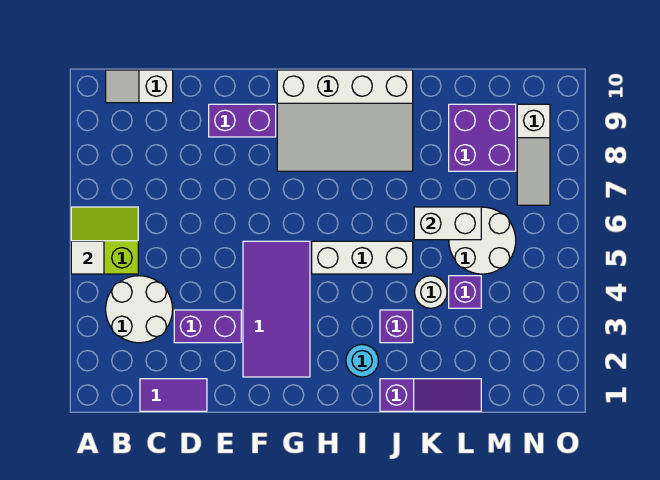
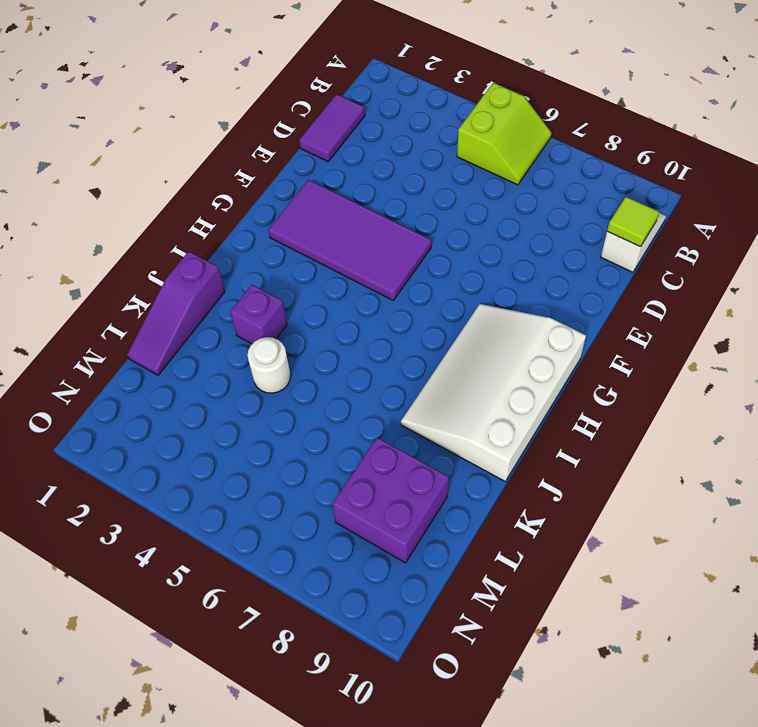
lime 1x1 tile [607,197,659,247] -> none
none -> white 2x2 round brick [106,276,173,343]
none -> purple 1x2 brick [174,310,241,343]
none -> purple 1x2 brick [209,104,276,137]

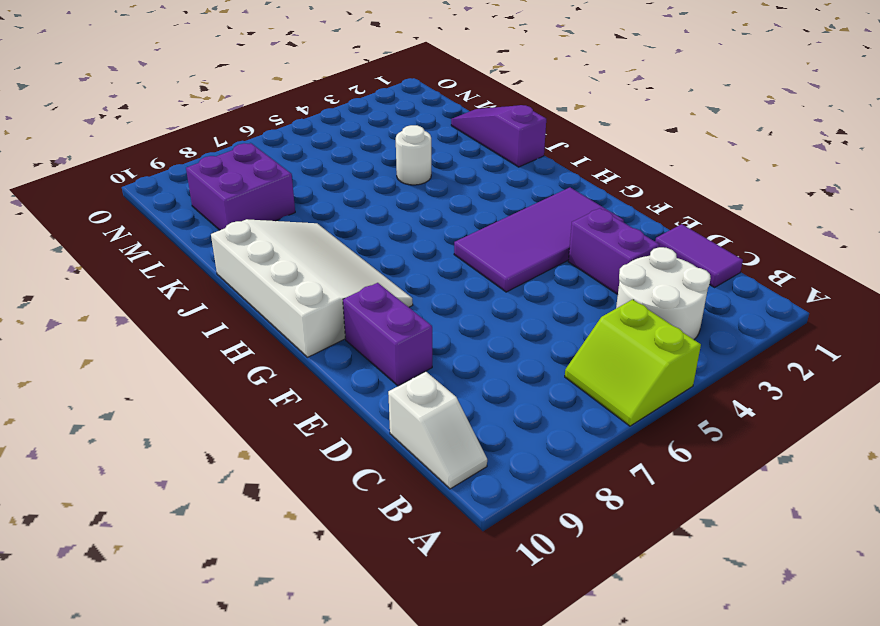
none -> white 1x3 brick [312,241,413,274]
none -> cyan 1x1 round brick [346,344,378,377]
none -> purple 1x1 brick [380,310,413,343]

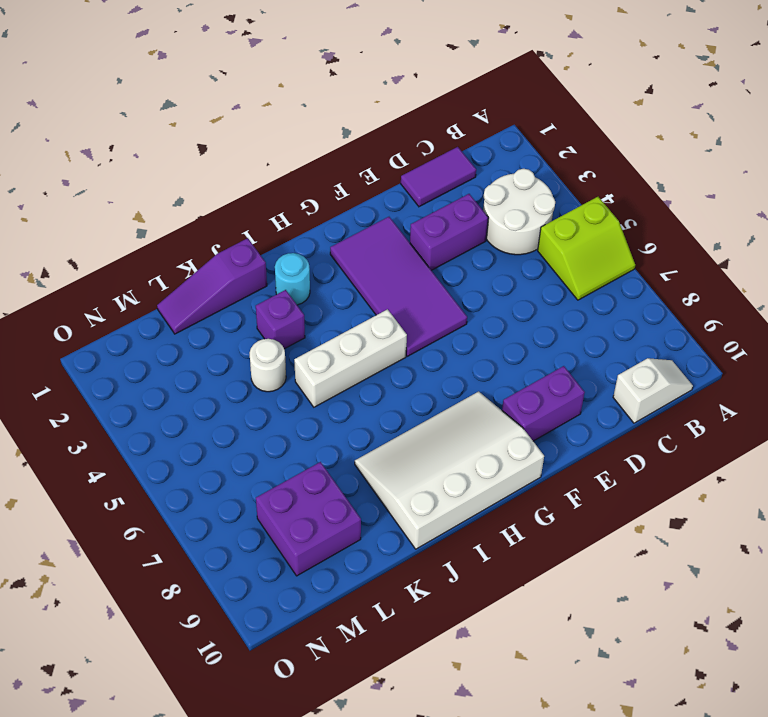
none -> purple 1x1 brick [449,276,481,308]
none -> white 2x2 round brick [449,207,516,274]
none -> white 1x3 slope [517,104,550,205]

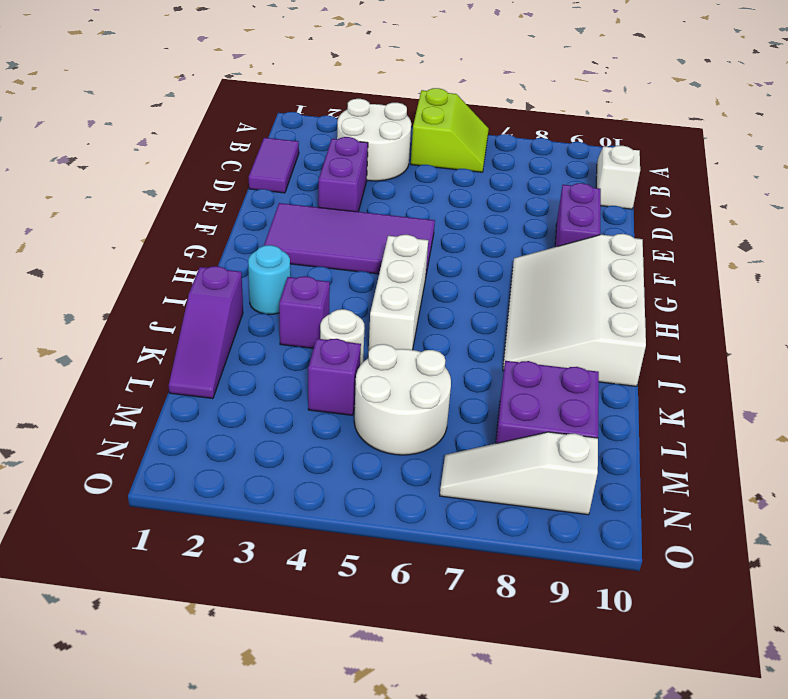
none -> white 1x1 tile [71,241,104,274]
none -> white 1x2 brick [414,207,481,240]

